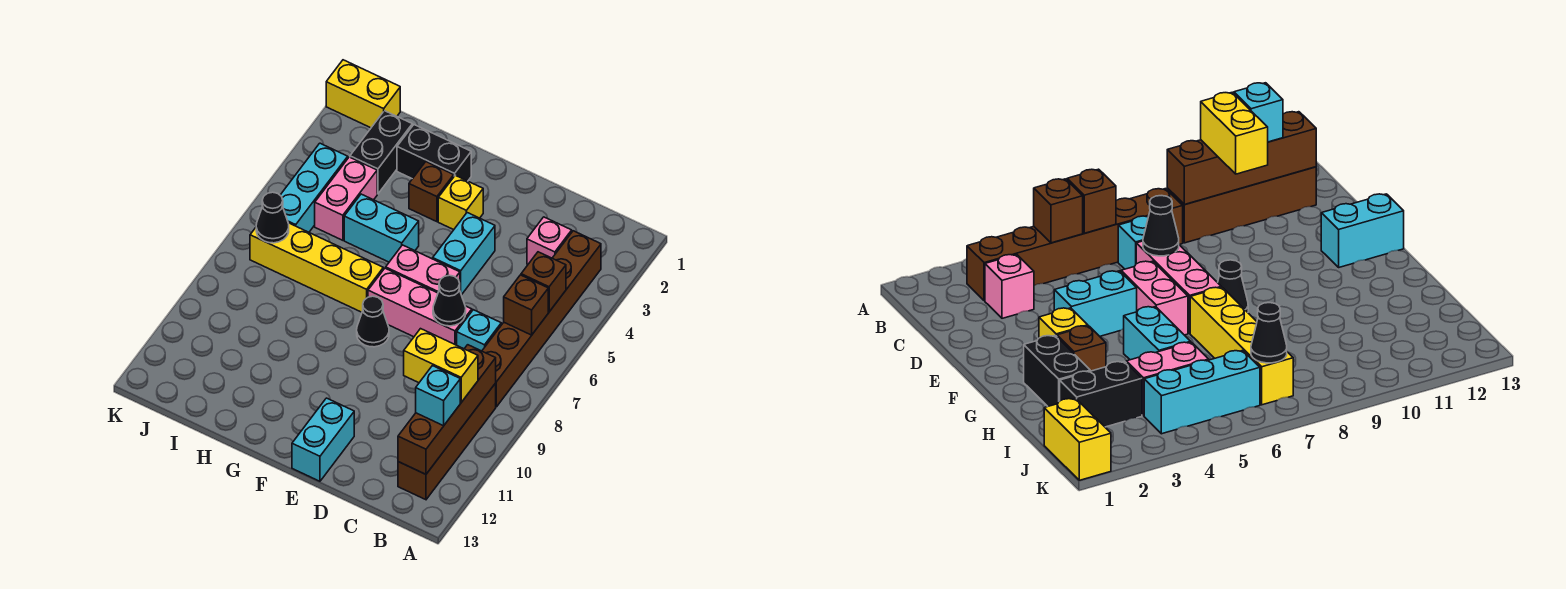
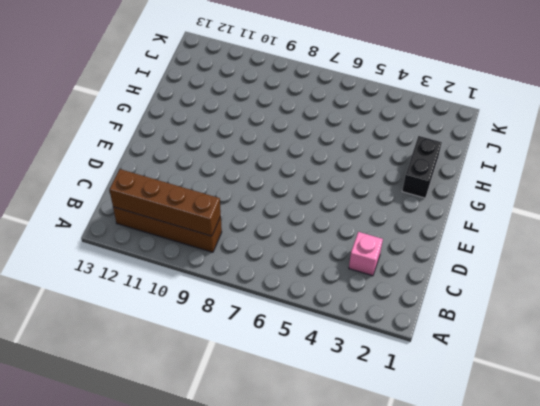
none -> brown 1x6 brick [482,231,601,407]
none -> cyan 1x1 brick [457,310,501,351]
none -> pink 1x3 brick [368,268,472,345]

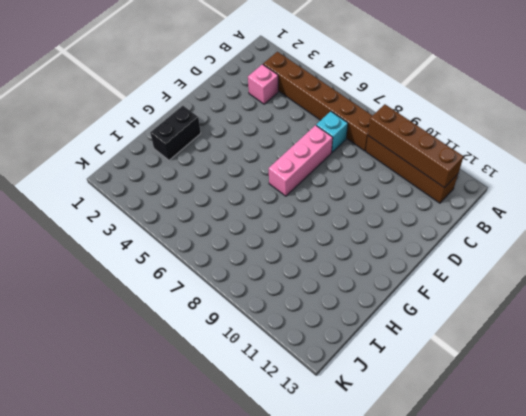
none -> cyan 1x2 brick [433,213,495,295]
none -> pink 1x2 brick [386,245,460,293]
none -> cyan 1x2 brick [292,398,354,481]

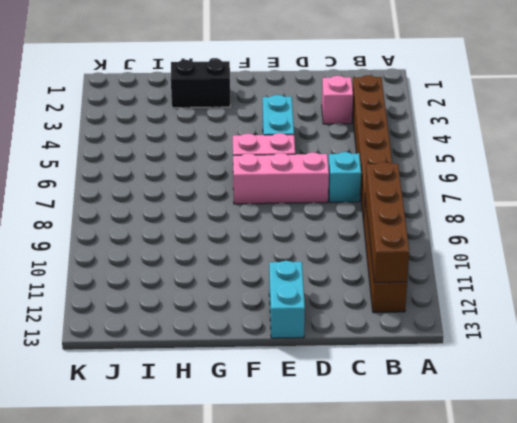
none -> yellow 1x1 brick [438,175,483,230]
none -> black 1x1 cone [357,296,389,347]
none -> brown 1x1 brick [409,162,454,222]

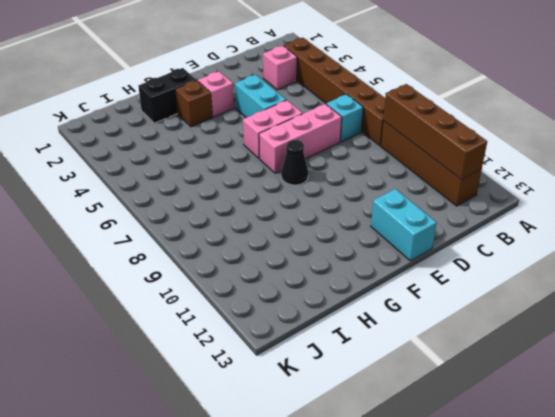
pink 1x1 brick [198,71,234,117] -> yellow 1x1 brick [438,175,483,230]
none -> cyan 1x2 brick [344,194,419,262]
none -> yellow 1x4 brick [250,223,383,312]
none -> black 1x2 brick [350,111,412,194]

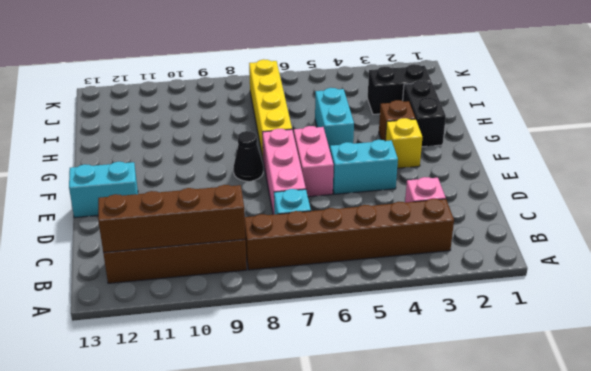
none -> pink 1x2 brick [315,157,377,240]
none -> yellow 1x2 brick [326,60,400,128]
none -> cyan 1x3 brick [280,143,348,232]

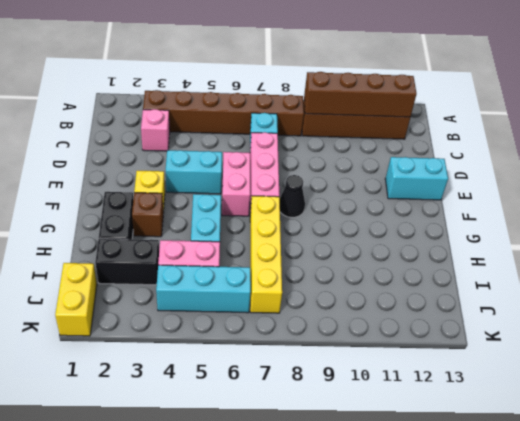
none -> brown 1x1 brick [521,252,566,312]
none -> brown 1x1 brick [504,275,548,335]
none -> black 1x1 cone [433,275,466,326]

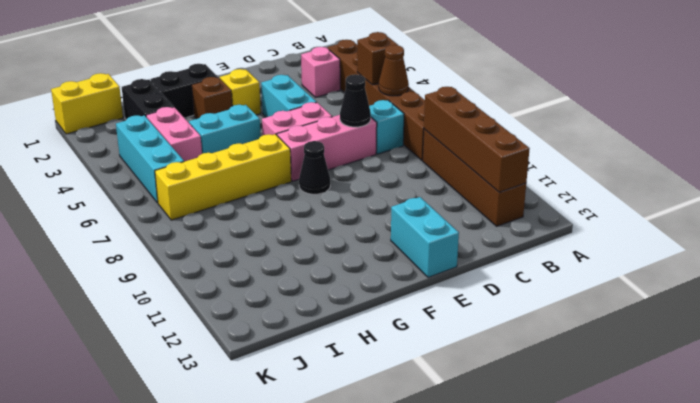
brown 1x1 cone [379,45,409,96] -> brown 1x1 brick [504,275,548,335]
none -> black 1x1 cone [256,192,289,243]
none -> yellow 1x2 brick [404,329,478,402]
none -> cyan 1x1 brick [416,366,460,426]

